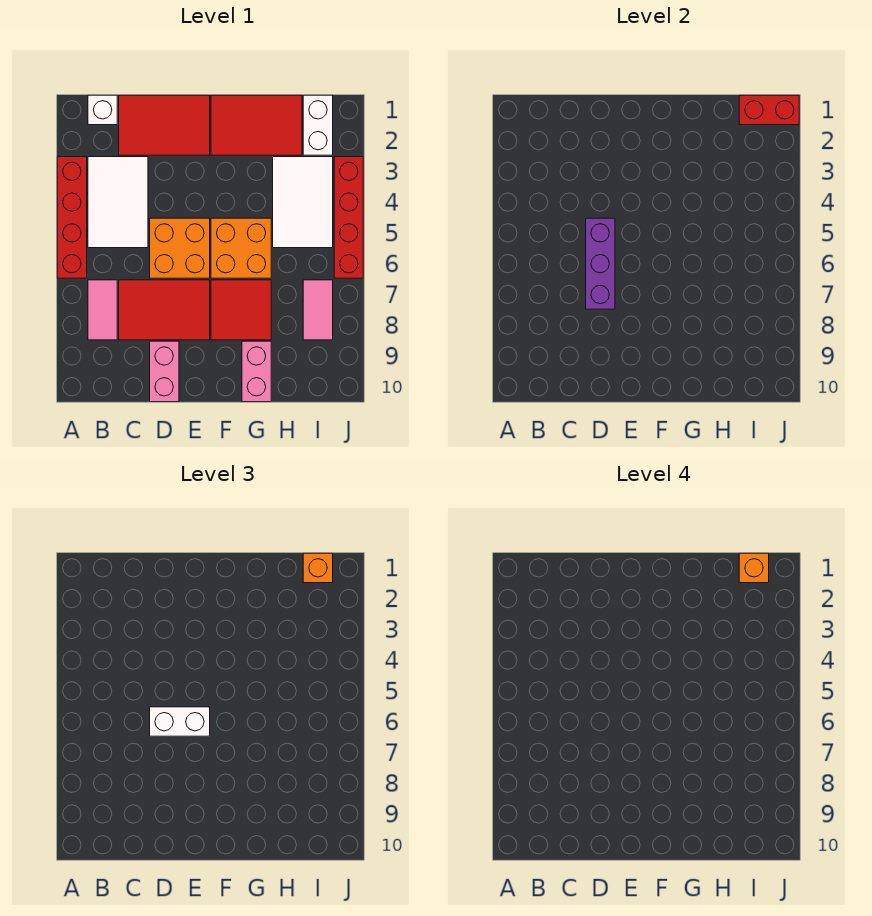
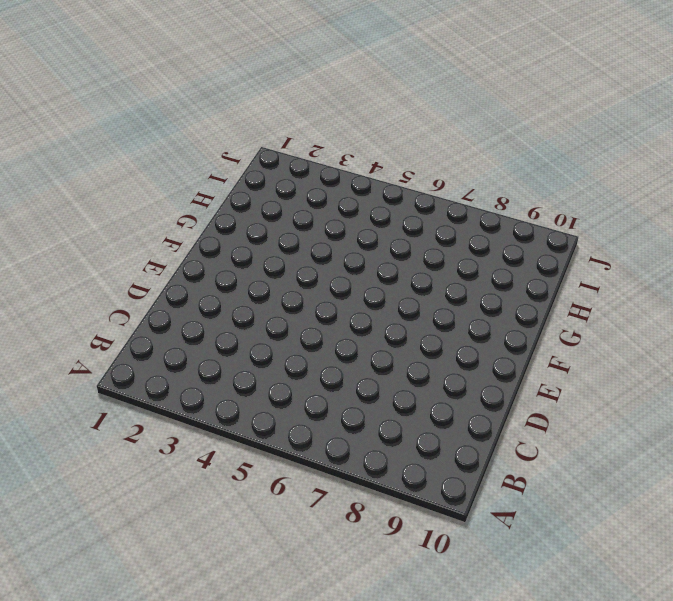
none -> red 1x4 brick [57,157,87,278]
none -> white 1x1 brick [88,95,117,125]
none -> white 2x3 tile [88,157,148,248]

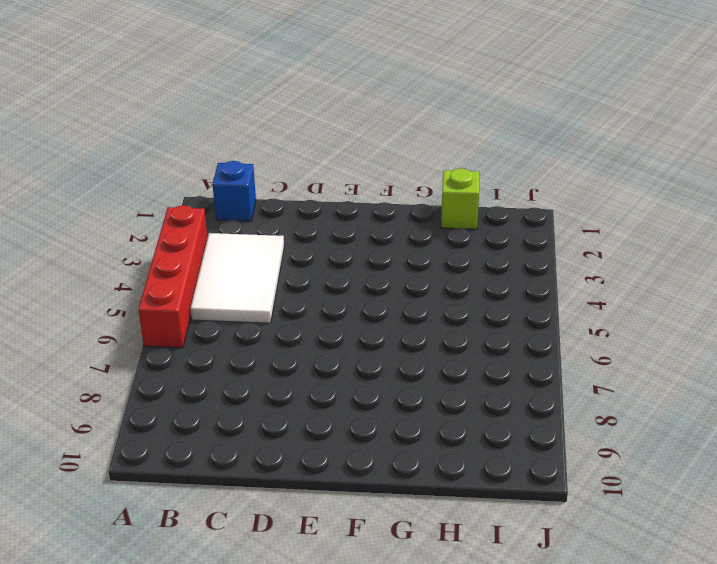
blue 1x1 brick [213,161,256,221] -> white 1x1 brick [88,95,117,125]
lime 1x1 brick [441,168,479,229] -> red 2x3 tile [211,95,302,155]
none -> pink 1x2 tile [88,280,117,340]
none -> red 2x3 tile [119,95,210,155]
none -> red 2x3 tile [119,280,210,340]

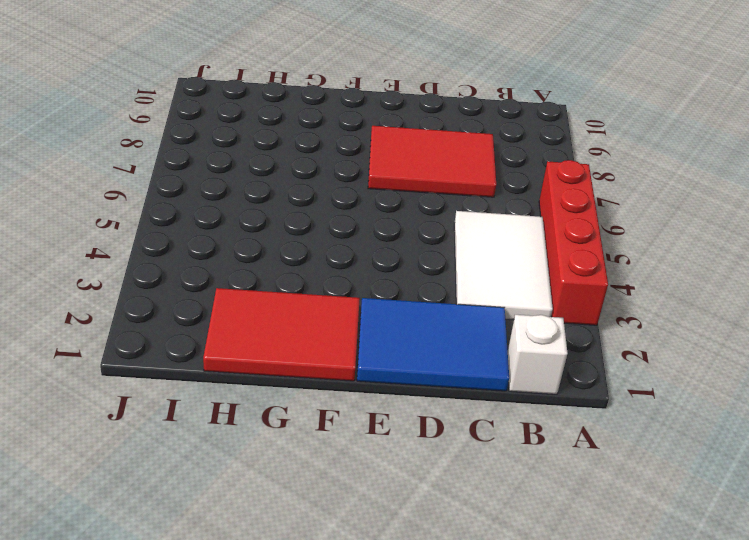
blue 2x3 tile [357,298,509,391] -> red 2x3 tile [119,95,210,155]
none -> pink 1x2 tile [88,280,117,340]
none -> orange 2x2 brick [150,218,210,278]
none -> pink 1x2 brick [150,341,179,402]

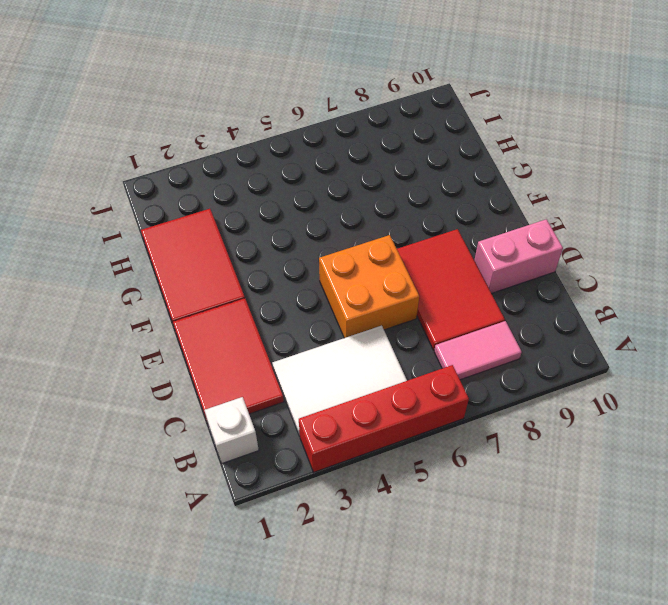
none -> orange 2x2 brick [211,218,271,278]
none -> red 2x2 tile [211,280,271,340]
none -> pink 1x2 brick [242,341,271,402]

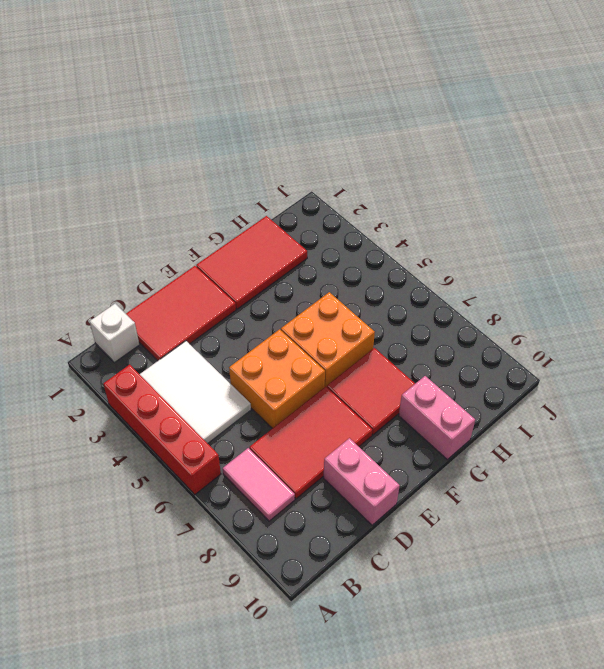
none -> white 2x3 tile [273,157,333,248]
none -> white 1x2 brick [303,95,333,155]
none -> pink 1x2 tile [303,280,333,340]

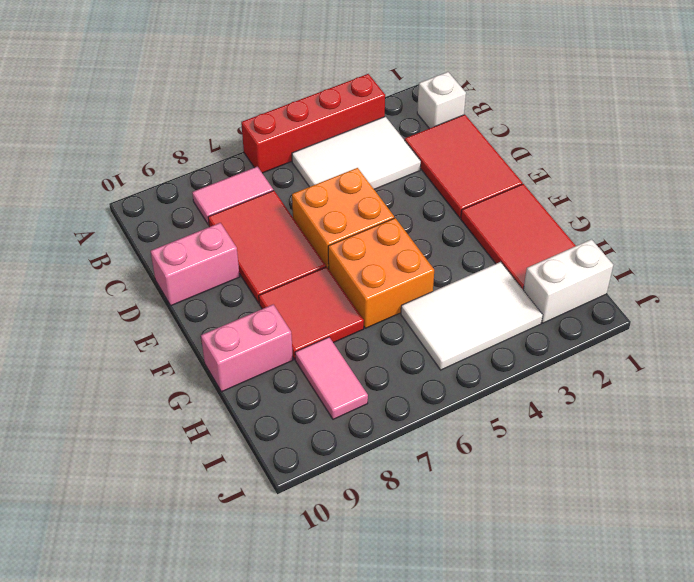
pink 1x2 tile [295,337,368,419] -> pink 1x2 tile turned to [303,280,333,340]
none -> red 1x4 brick [334,157,363,278]
none -> purple 1x3 brick [586,218,615,309]
none -> red 1x2 brick [739,95,799,125]

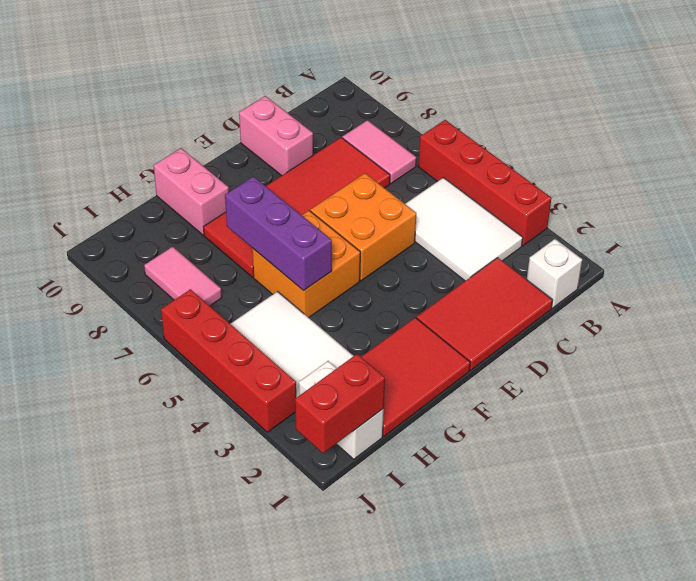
purple 1x3 brick [225,176,332,291] -> purple 1x3 brick moved to [586,218,615,309]
none -> white 1x2 brick [150,707,210,736]
none -> orange 1x1 brick [303,553,333,583]
none -> orange 1x1 brick [739,553,769,583]

